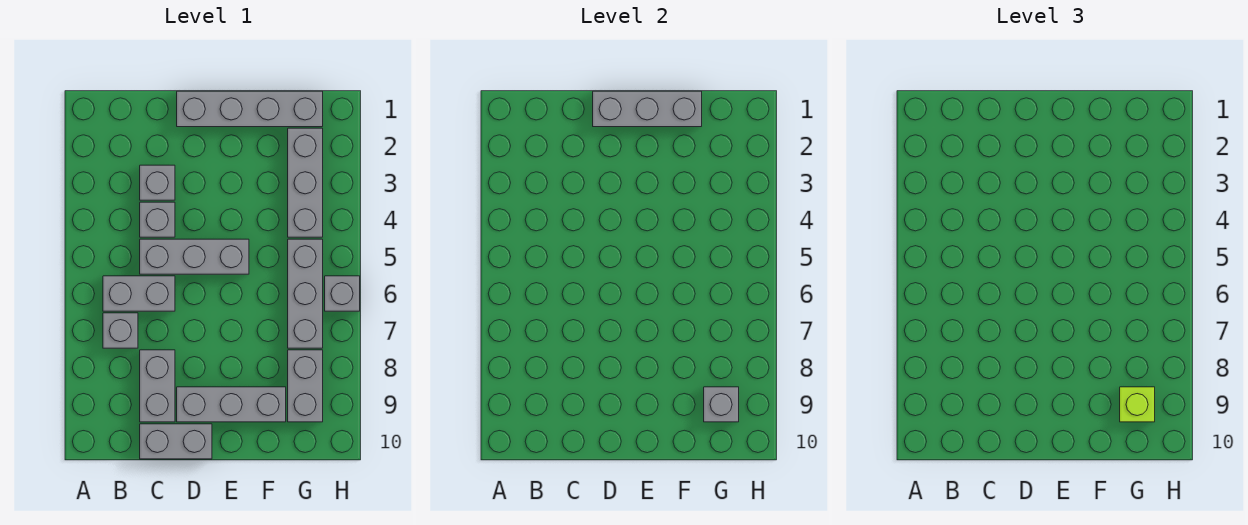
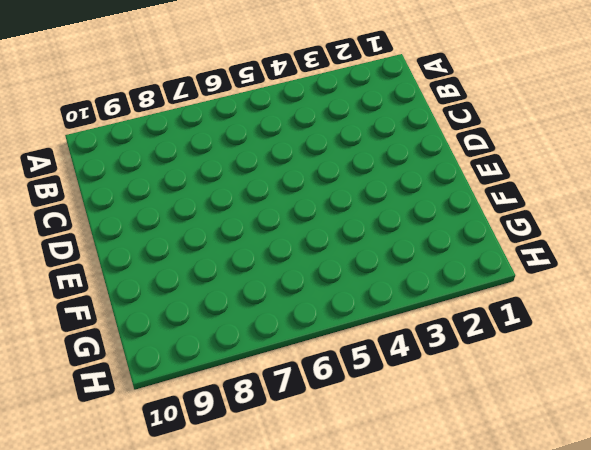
none -> grey 1x2 brick [103,276,175,311]
none -> grey 1x1 brick [103,313,138,348]
none -> grey 1x1 brick [140,165,175,200]

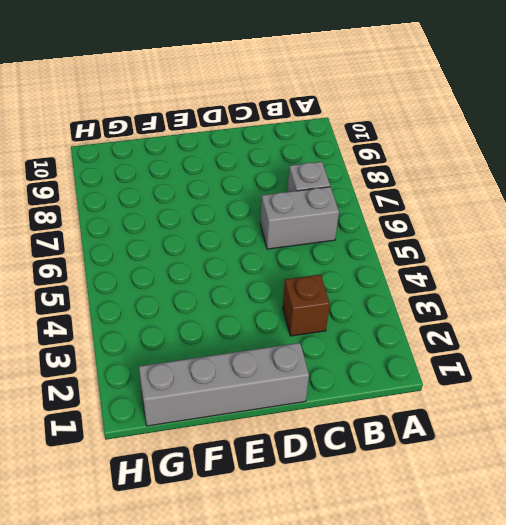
brown 1x1 brick [283,274,330,336] -> grey 1x1 brick [140,165,175,200]
none -> grey 1x1 brick [140,202,175,237]
none -> grey 1x3 brick [140,239,249,274]
none -> grey 1x2 brick [140,350,175,422]

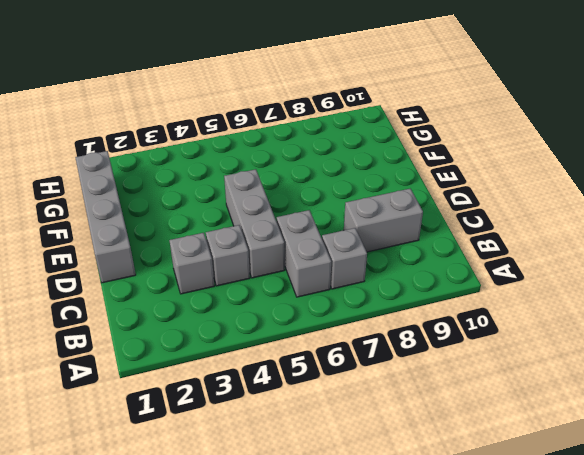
none -> grey 1x2 brick [140,424,212,459]
none -> grey 1x3 brick [177,387,286,422]
none -> grey 1x3 brick [288,128,323,237]

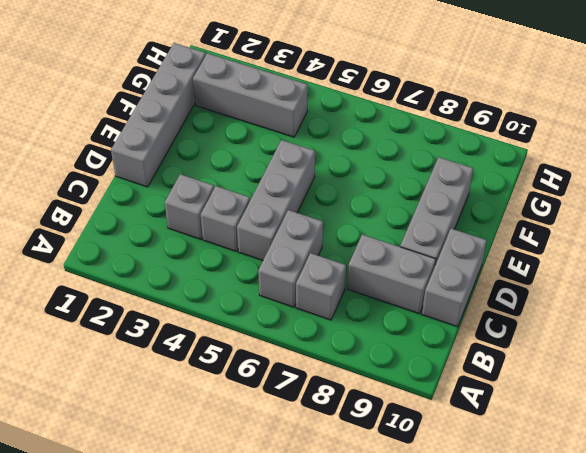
none -> grey 1x3 brick [288,239,323,348]
none -> grey 1x2 brick [288,350,323,422]
none -> grey 1x1 brick [325,276,360,311]

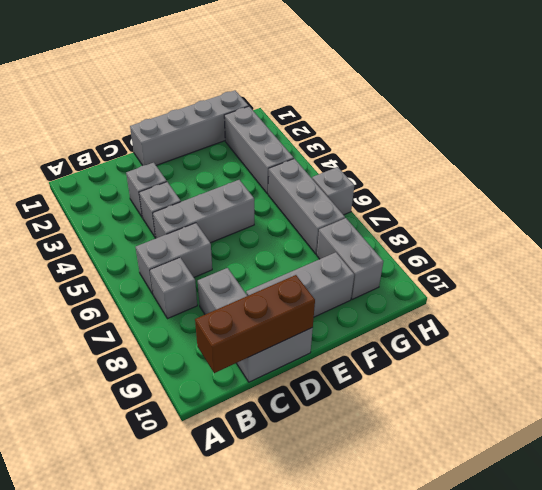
brown 1x3 brick [195,275,315,373] -> none
none -> grey 1x3 brick [593,91,702,127]
none -> grey 1x1 brick [704,387,739,422]
none -> lime 1x1 brick [1120,387,1155,422]

